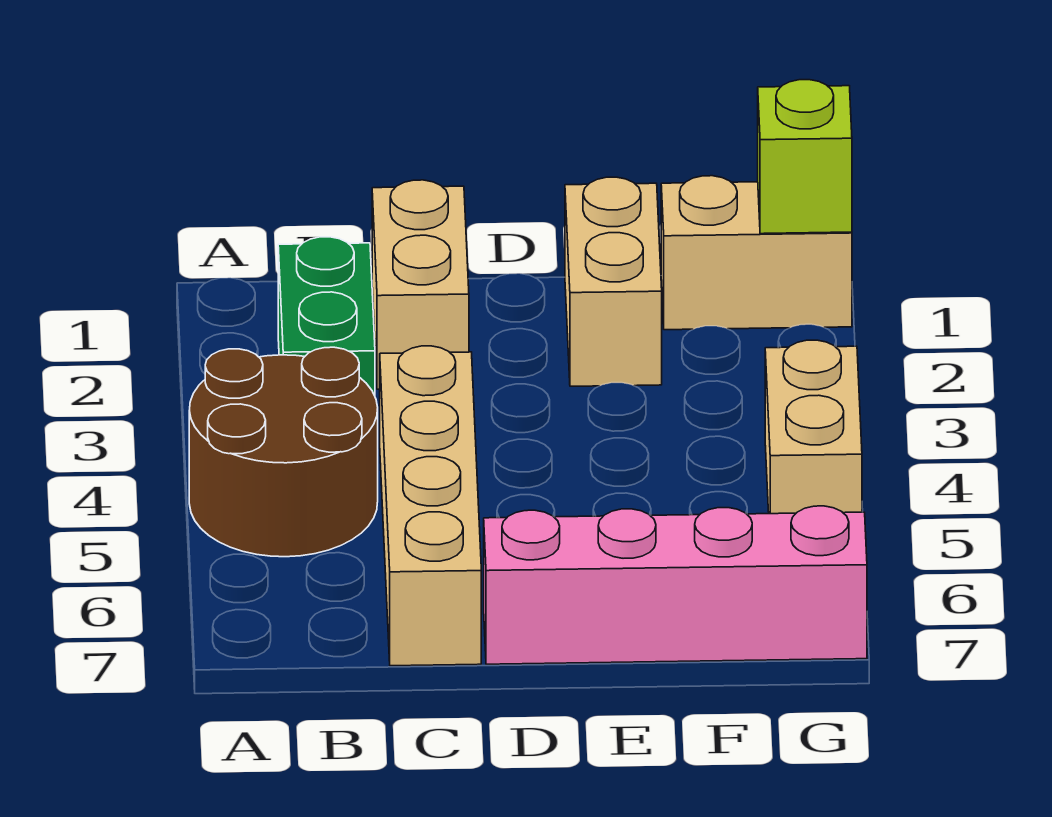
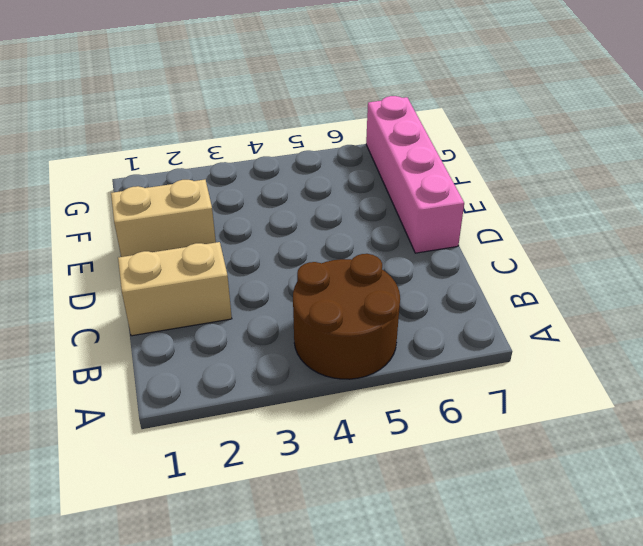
none -> green 1x2 brick [278,237,375,396]
none -> tan 1x4 brick [380,346,481,666]

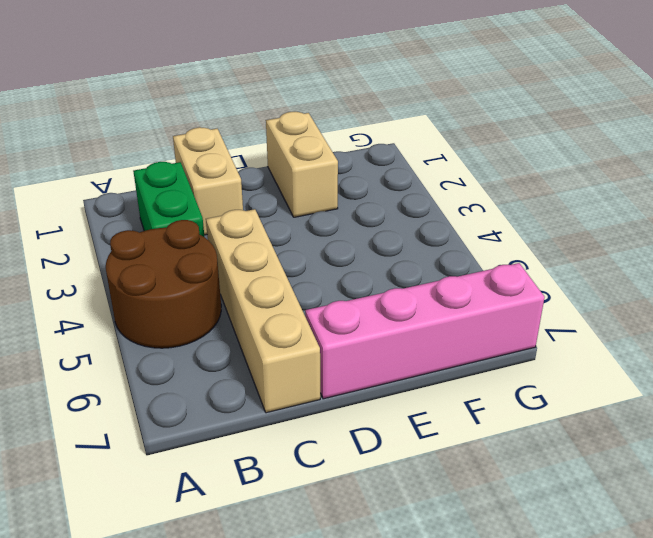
none -> tan 1x2 brick [661,176,852,330]
none -> tan 1x2 brick [765,340,862,514]

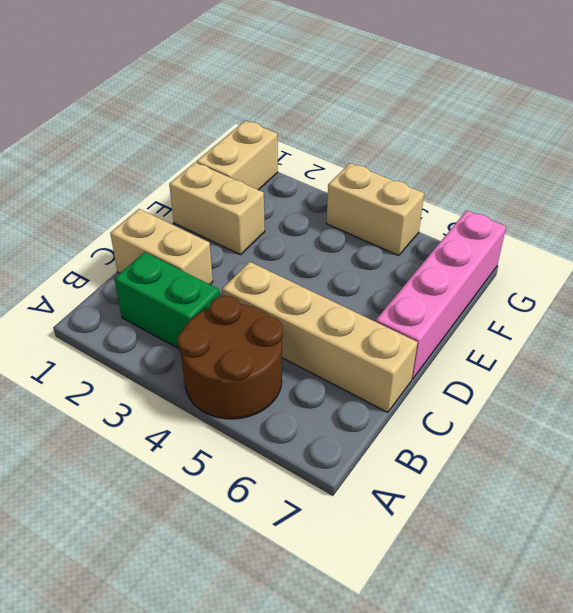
none -> lime 1x1 brick [758,80,852,234]

